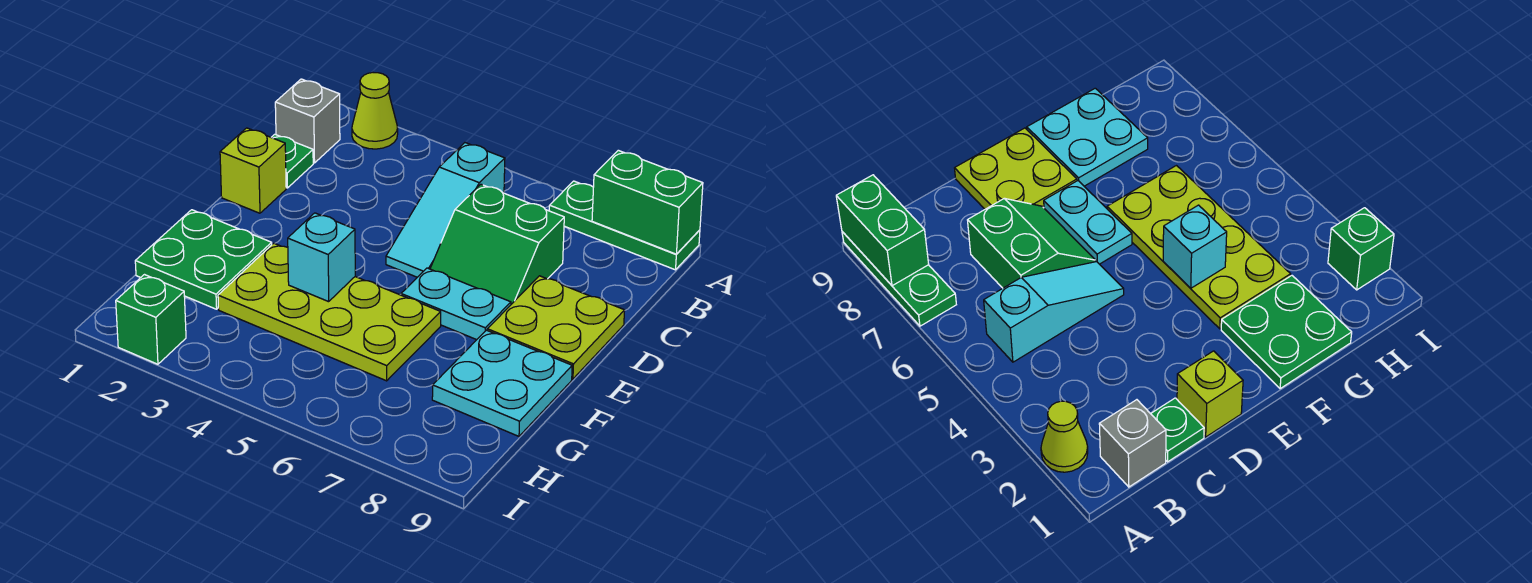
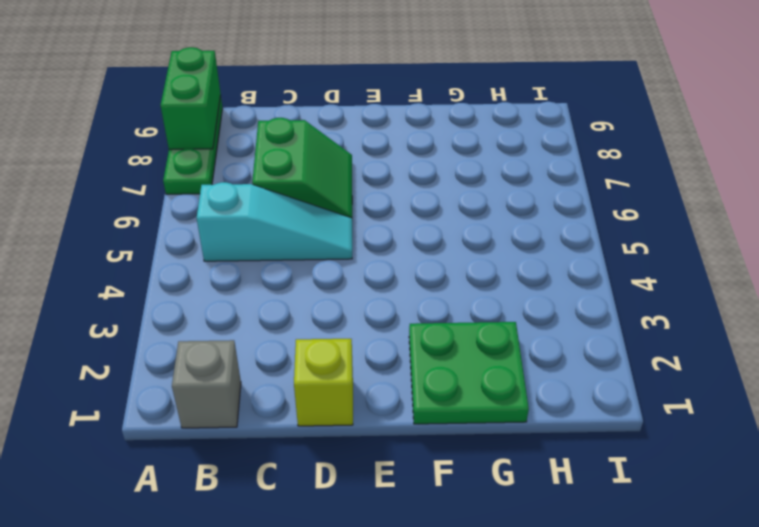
none -> lime 1x1 cone [352,73,398,149]
none -> green 1x1 plate [271,134,313,188]
none -> lime 2x2 plate [487,276,625,379]

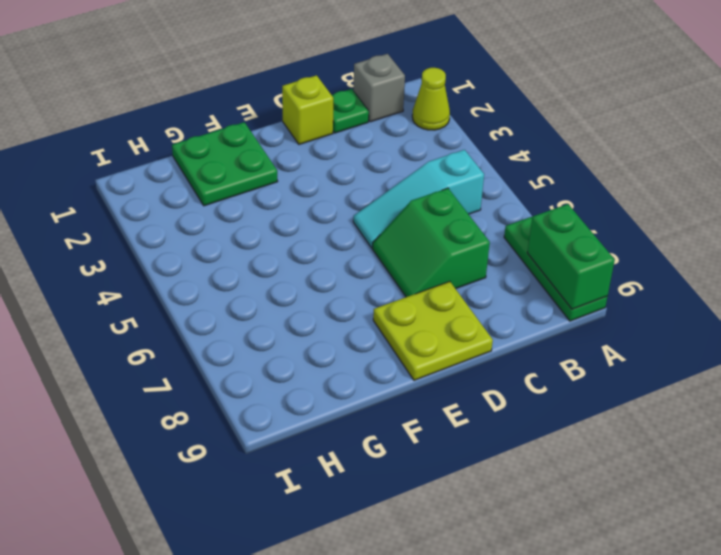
none -> cyan 1x2 plate [401,268,511,340]
none -> lime 2x4 plate [218,243,441,381]
none -> cyan 2x2 plate [432,330,572,436]

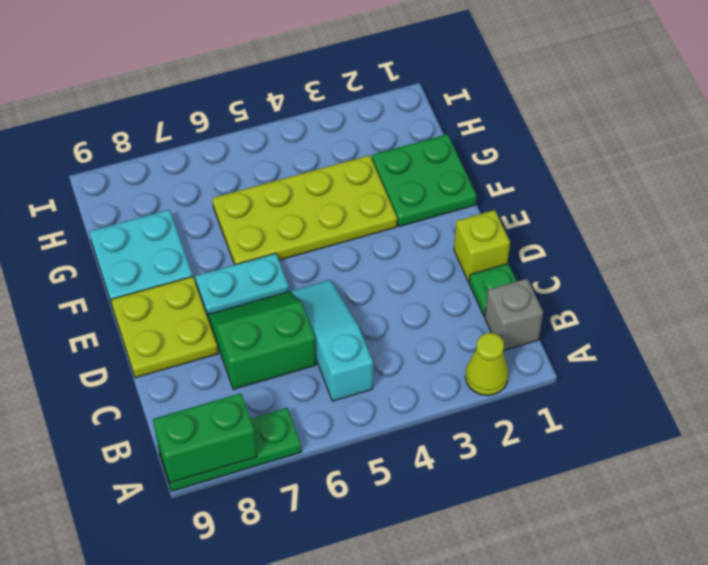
none -> green 1x1 brick [116,275,186,364]
none -> cyan 1x1 brick [288,213,355,302]

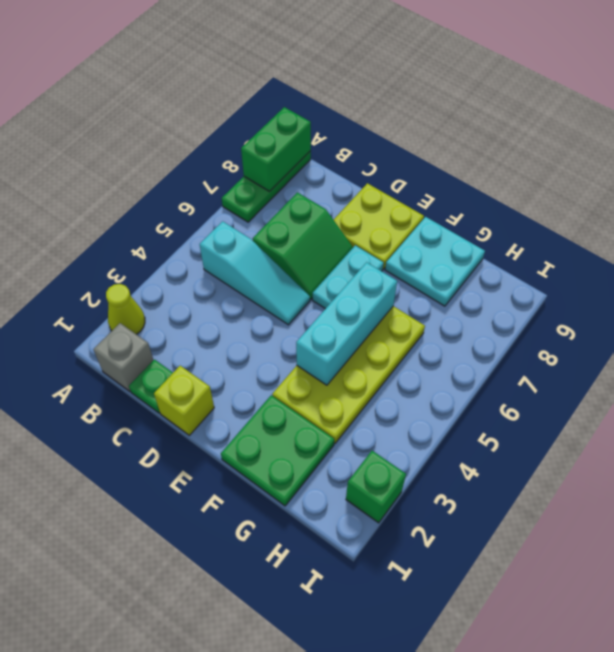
cyan 1x3 brick [296,262,397,385] -> cyan 1x1 brick [288,213,355,302]

